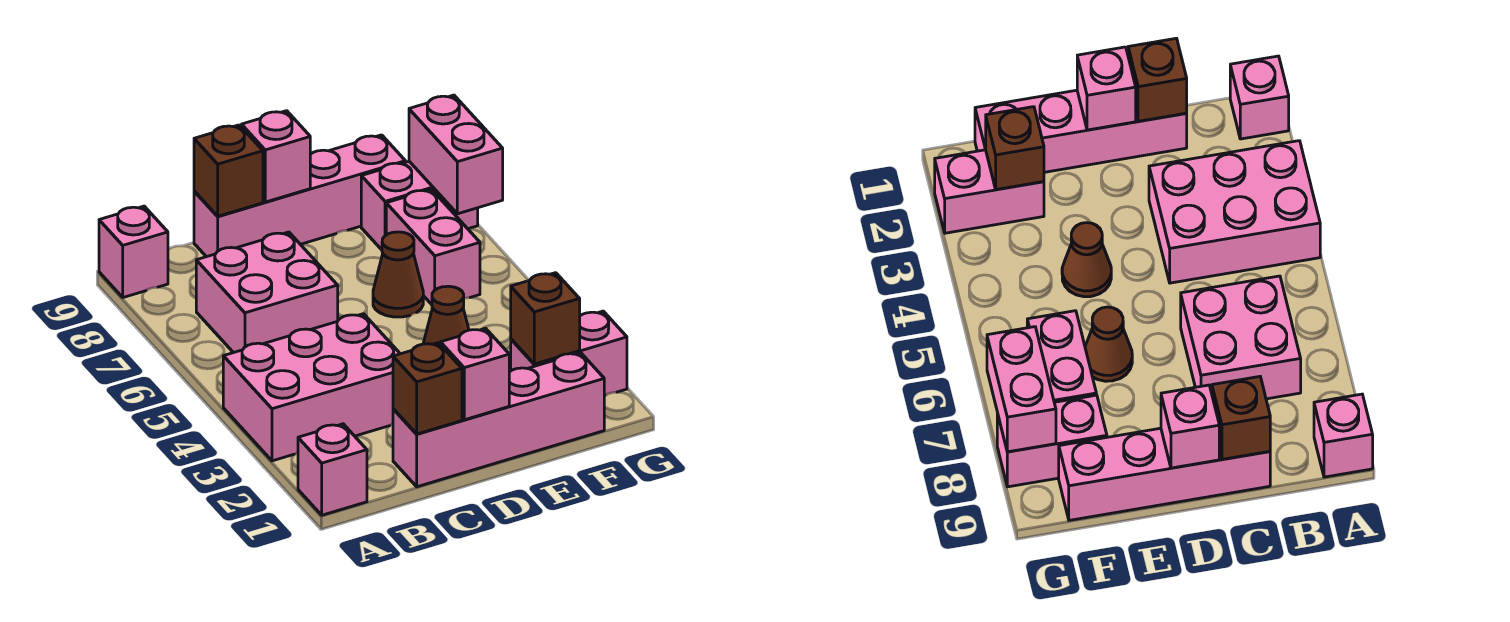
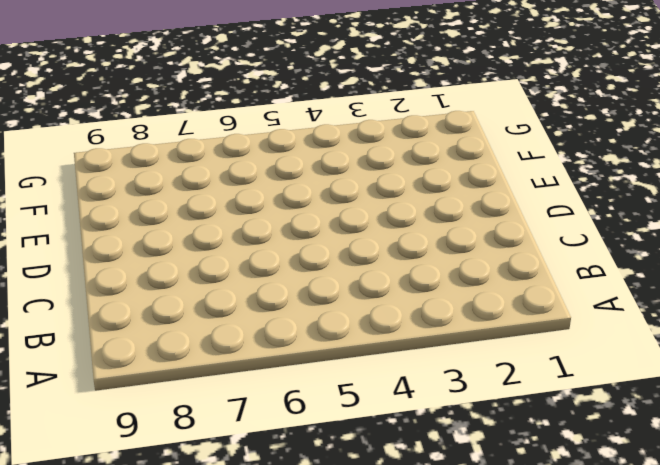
none -> pink 1x1 brick [298,424,367,515]
none -> pink 2x3 brick [223,314,400,461]
none -> pink 1x1 brick [99,206,168,298]

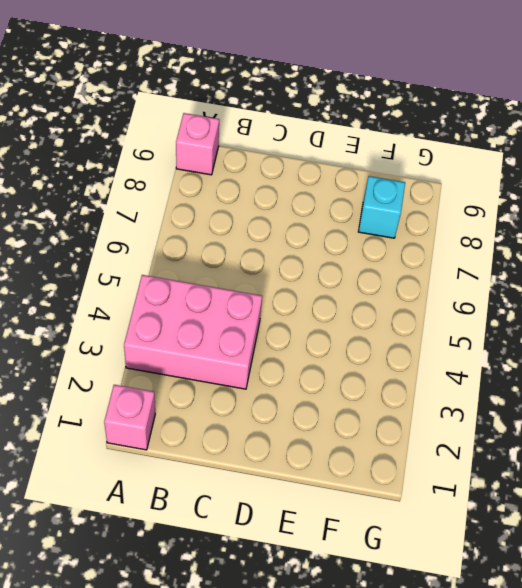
cyan 1x1 brick [358,176,405,238] -> pink 1x2 brick [361,161,478,250]
none -> pink 2x2 brick [196,232,338,353]
none -> pink 1x4 brick [393,353,604,487]
none -> pink 1x4 brick [194,135,405,257]

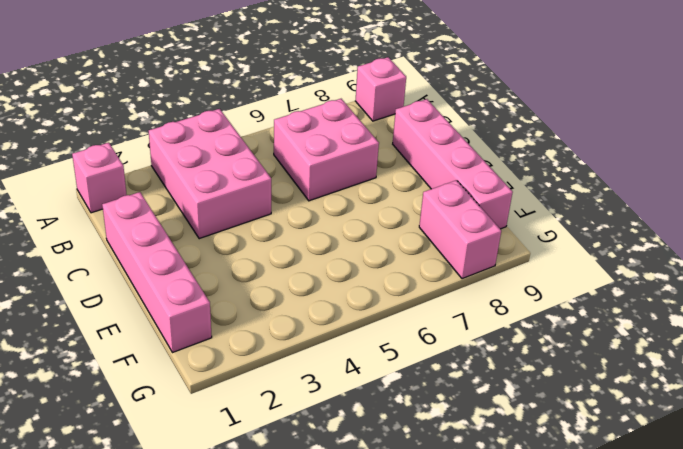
none -> brown 1x1 cone [423,286,469,345]
none -> brown 1x1 cone [373,232,423,317]
none -> pink 1x2 brick [511,311,627,396]

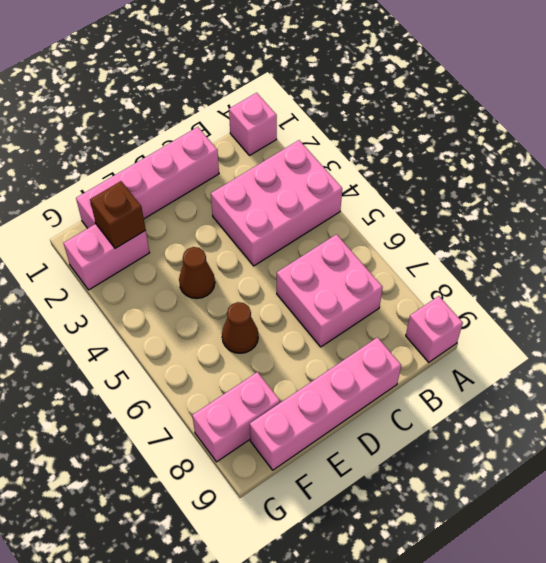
none -> pink 1x2 brick [386,189,480,305]
none -> brown 1x1 brick [393,343,462,434]
none -> brown 1x1 brick [194,125,263,216]

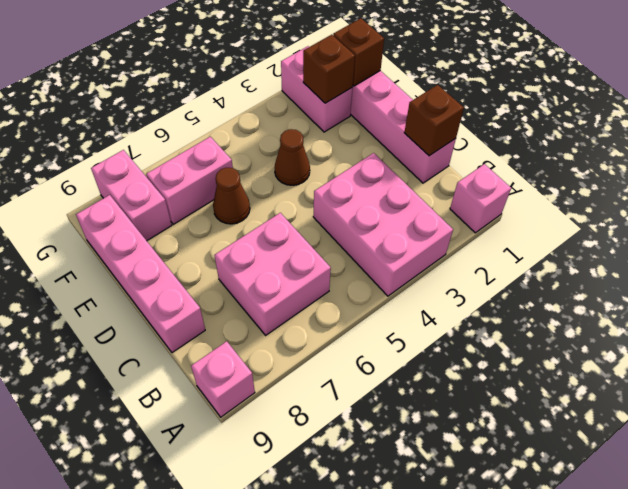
brown 1x1 brick [333,18,384,86] -> brown 1x1 brick moved to [194,125,263,216]
none -> pink 1x1 brick [441,328,509,420]
none -> pink 1x1 brick [242,111,310,202]
none -> pink 1x2 brick [409,95,503,214]

